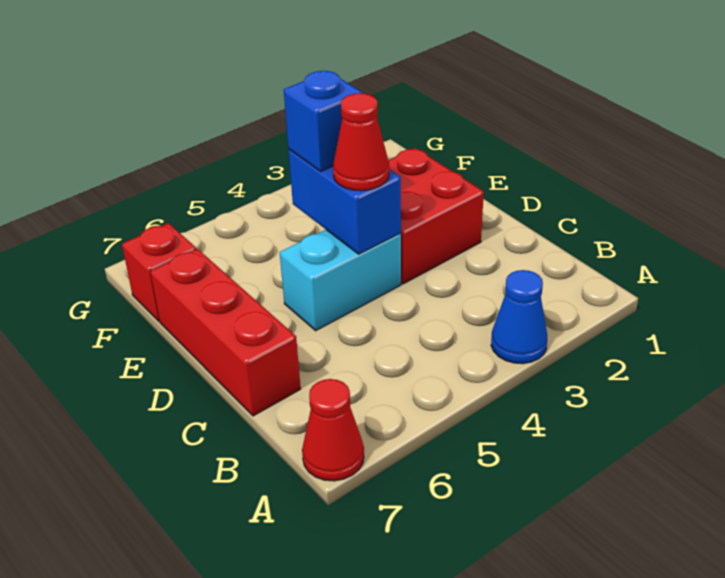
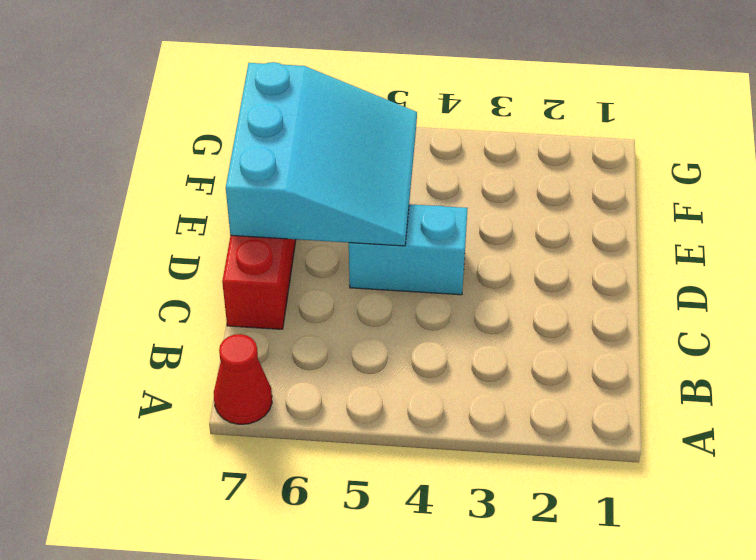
cyan 3x3 slope [226,62,417,246] -> none
none -> blue 1x1 cone [491,270,547,364]
none -> red 2x2 brick [388,148,484,284]

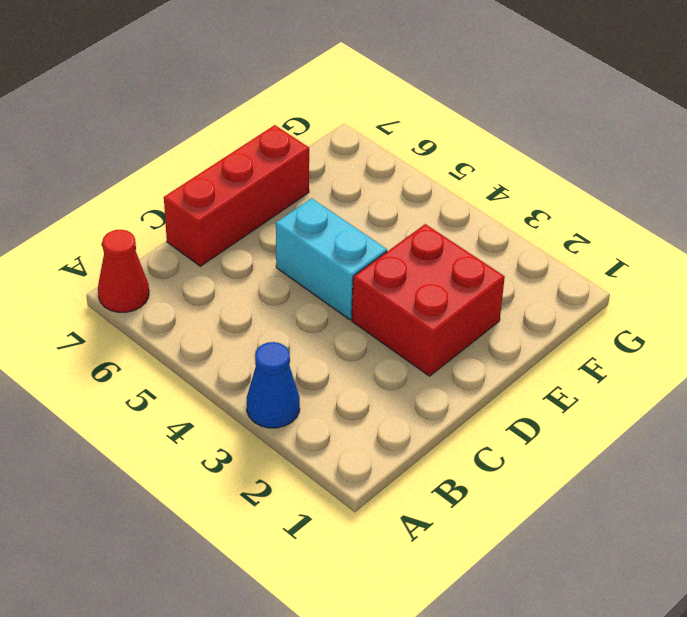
none -> red 1x1 brick [122,223,196,321]
none -> blue 1x2 brick [289,150,401,254]

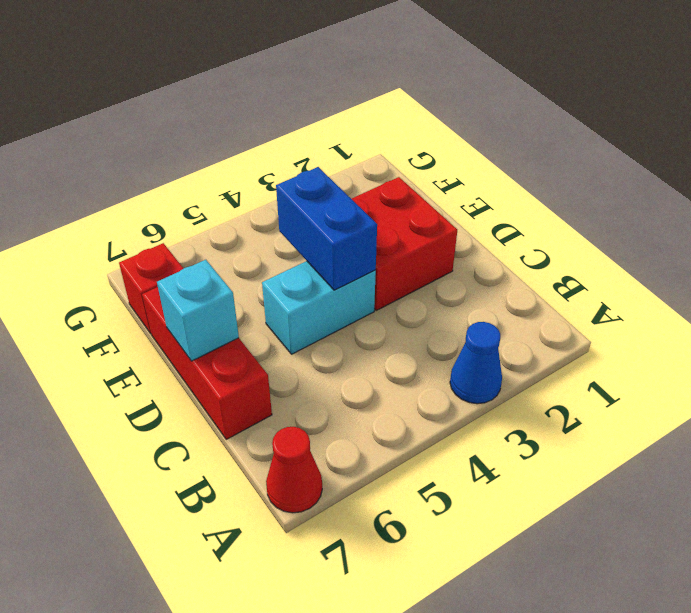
cyan 1x1 brick [157,260,239,361] -> none
none -> red 1x1 cone [333,93,389,191]
none -> blue 1x1 brick [284,71,362,171]

